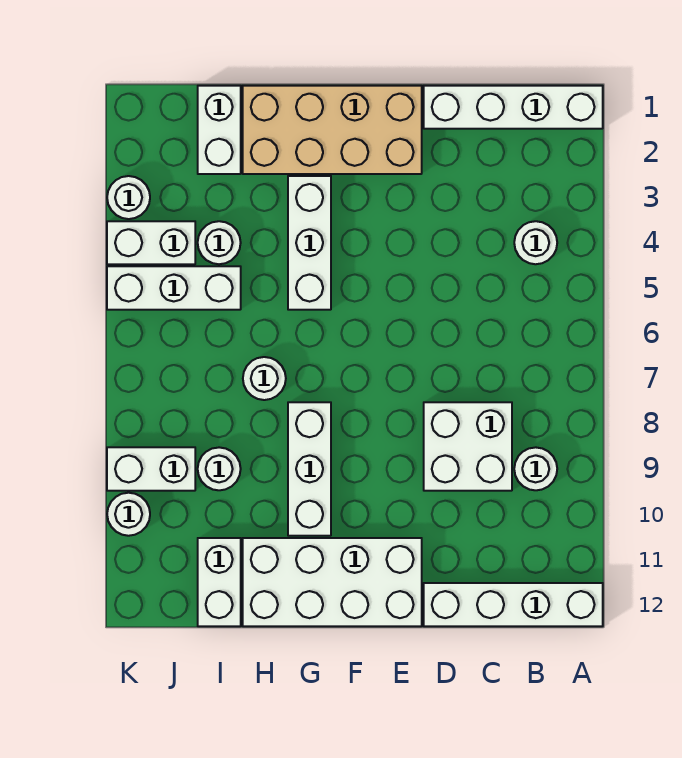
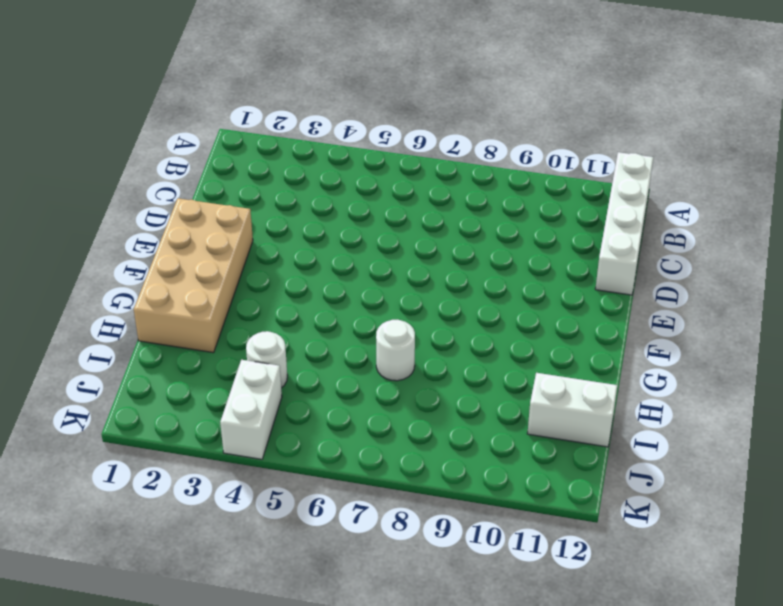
none -> white 1x4 brick [424,86,603,129]
none -> white 1x1 round brick [514,221,557,264]
none -> white 1x1 round brick [514,447,557,490]

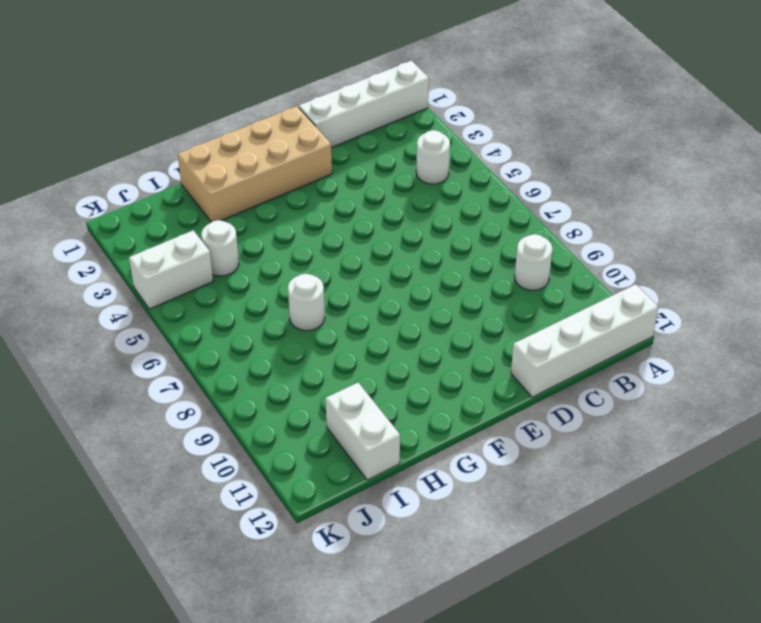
none -> white 2x2 brick [424,402,512,491]
none -> white 2x4 brick [243,538,422,626]
none -> white 1x3 brick [288,176,331,310]

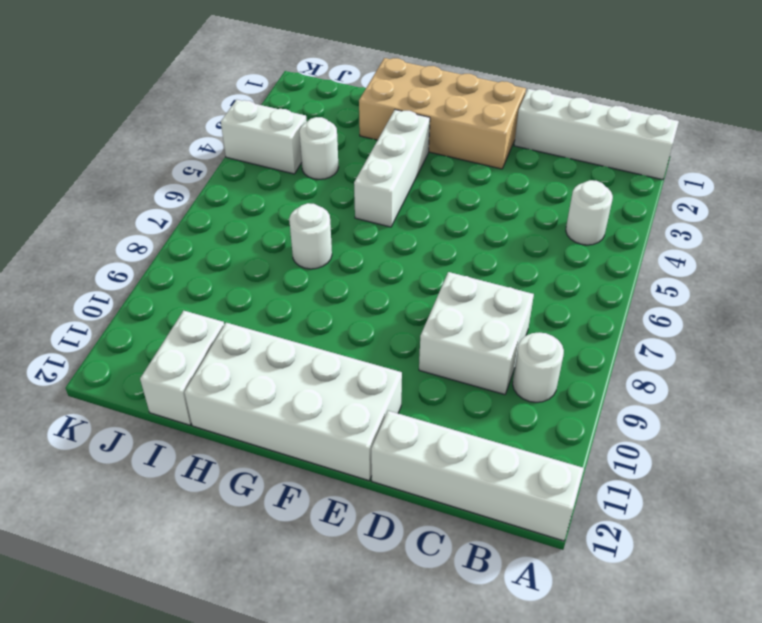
none -> white 1x3 brick [288,402,331,536]
none -> white 1x2 brick [198,86,241,174]
none -> white 1x3 brick [107,266,241,310]

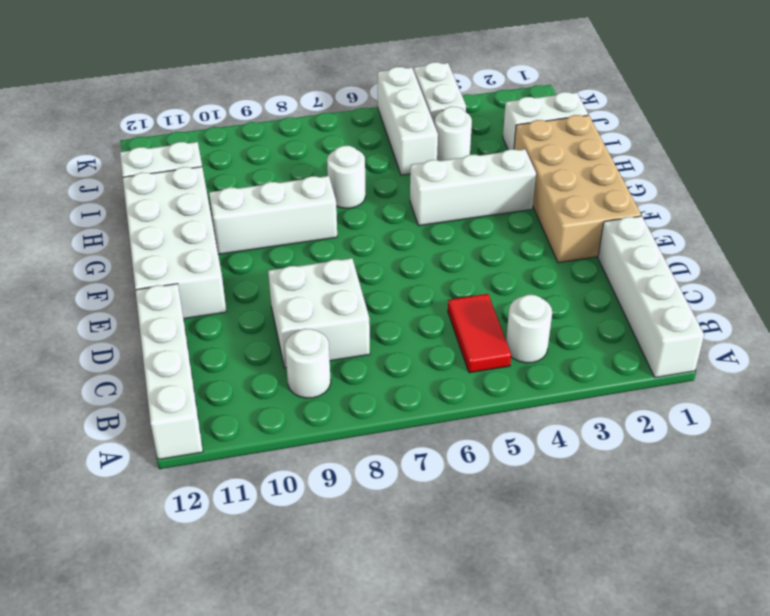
red 1x2 tile [448,294,511,373] -> none
none -> white 1x1 round brick [198,447,241,490]
none -> white 1x2 brick [107,447,195,491]
none -> white 1x1 round brick [107,176,150,219]

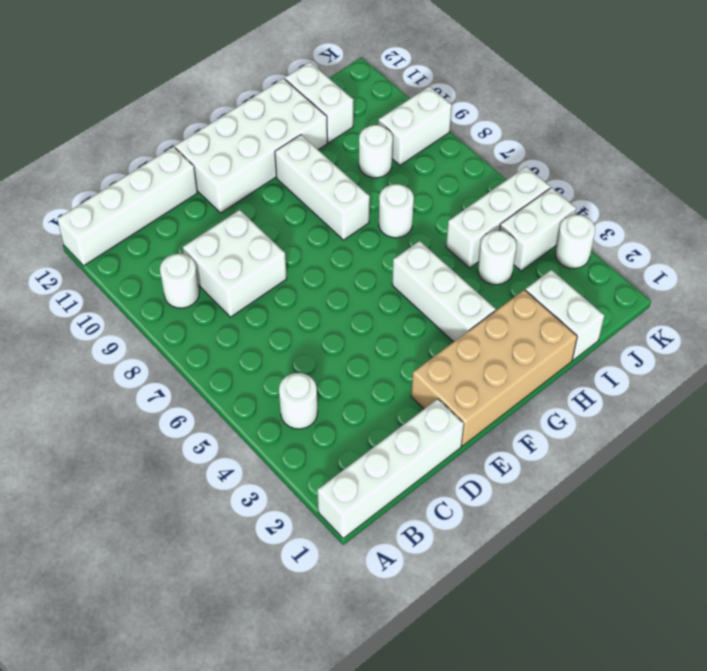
none -> white 1x1 round brick [107,493,150,536]

